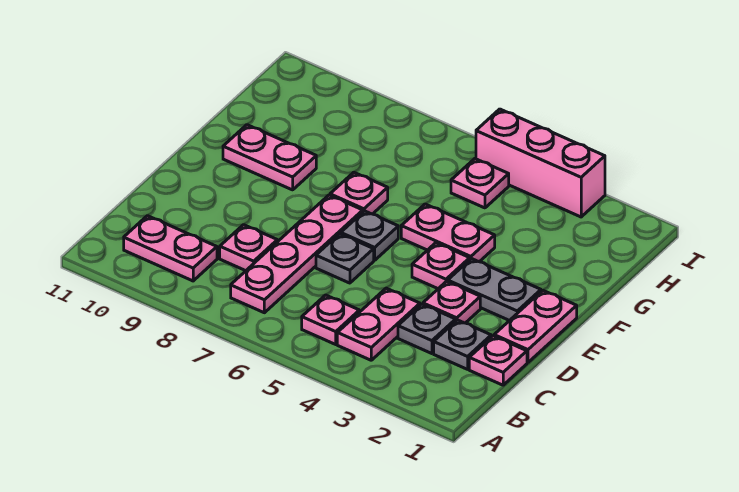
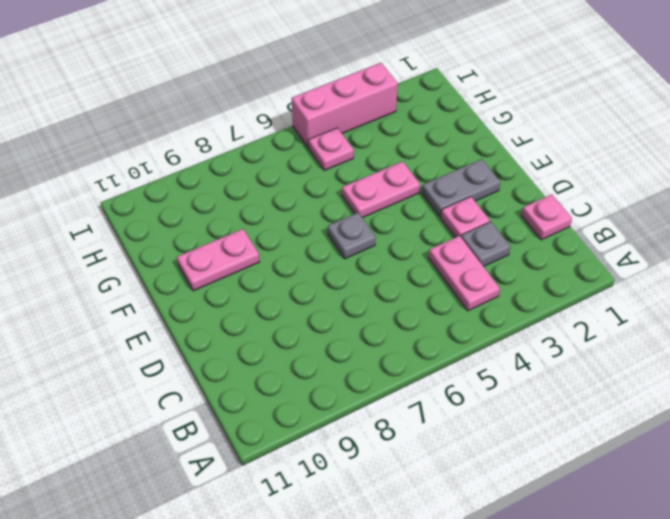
none -> pink 1x1 plate [302,295,359,344]
none -> pink 1x4 plate [231,195,363,313]
none -> pink 1x2 plate [124,216,217,281]

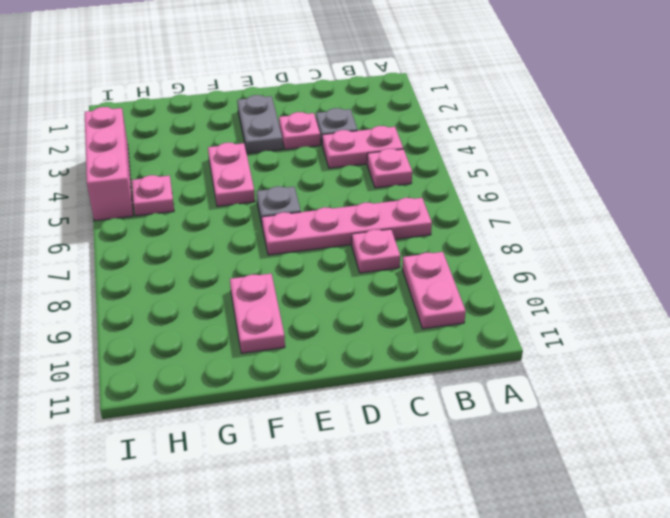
none -> pink 1x1 plate [469,336,527,385]
none -> grey 1x1 plate [434,320,491,369]
none -> pink 1x2 plate [494,290,577,362]

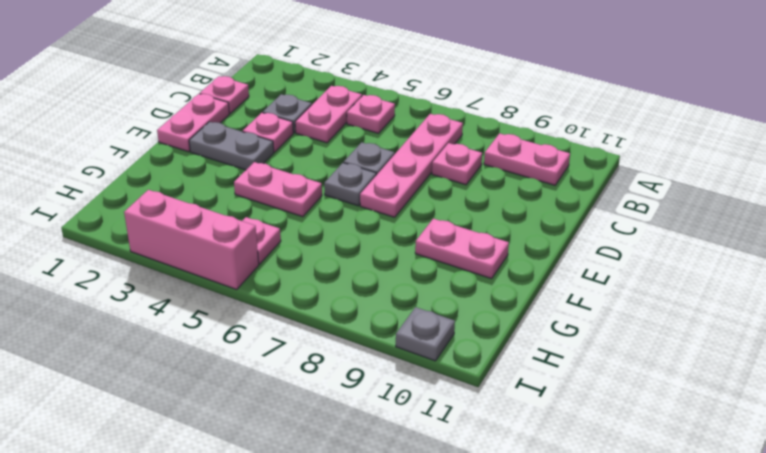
grey 1x1 plate [396,307,455,361] -> grey 1x1 plate moved to [434,320,491,369]
none -> pink 1x1 plate [412,243,470,289]
none -> pink 1x1 plate [330,172,388,214]

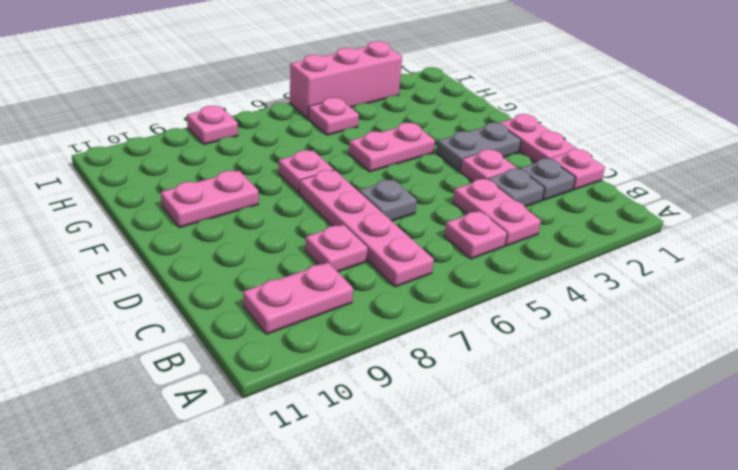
pink 1x1 plate [187,106,238,144] -> pink 1x1 plate moved to [412,243,470,289]
none -> grey 1x1 plate [341,211,398,260]

